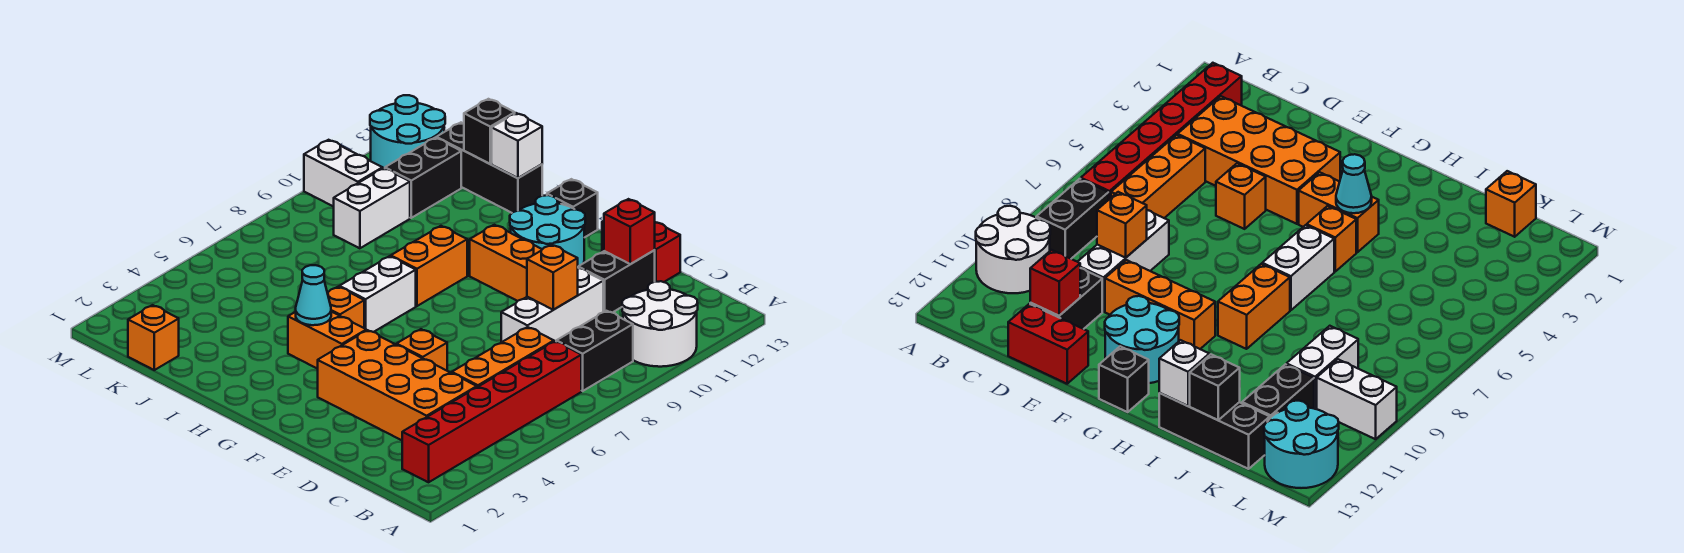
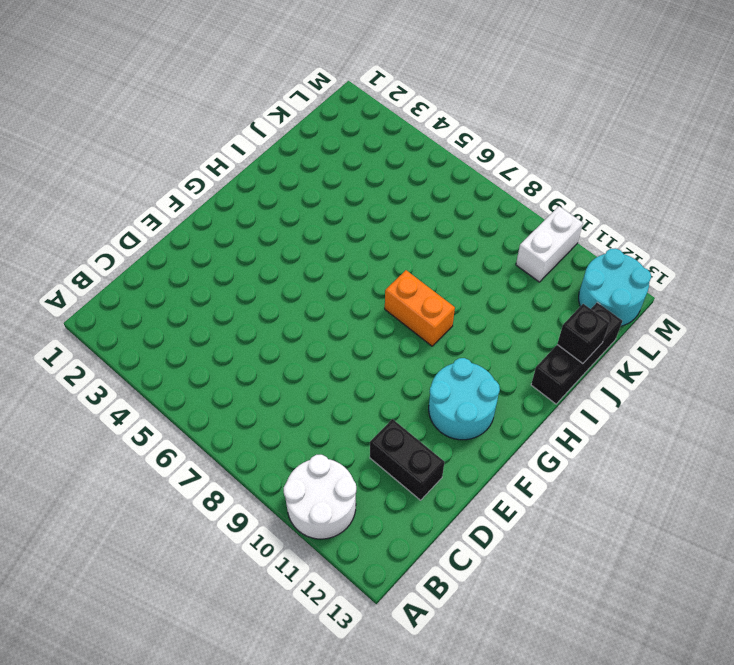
none -> red 1x6 brick [402,341,581,482]
none -> black 1x2 brick [556,311,633,391]
none -> orange 2x4 brick [318,330,477,440]

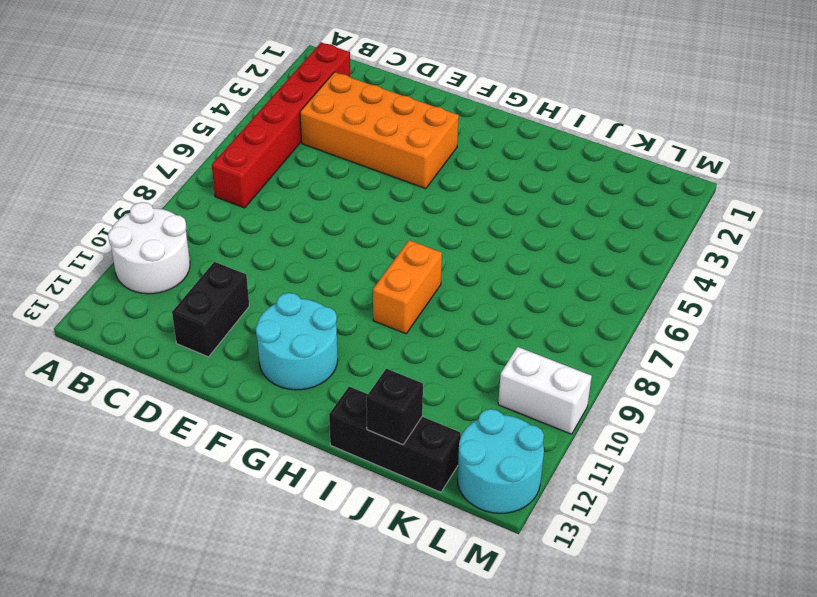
none -> black 1x2 brick [556,311,633,391]
none -> orange 1x3 brick [452,327,554,387]
none -> white 1x3 brick [501,268,603,342]

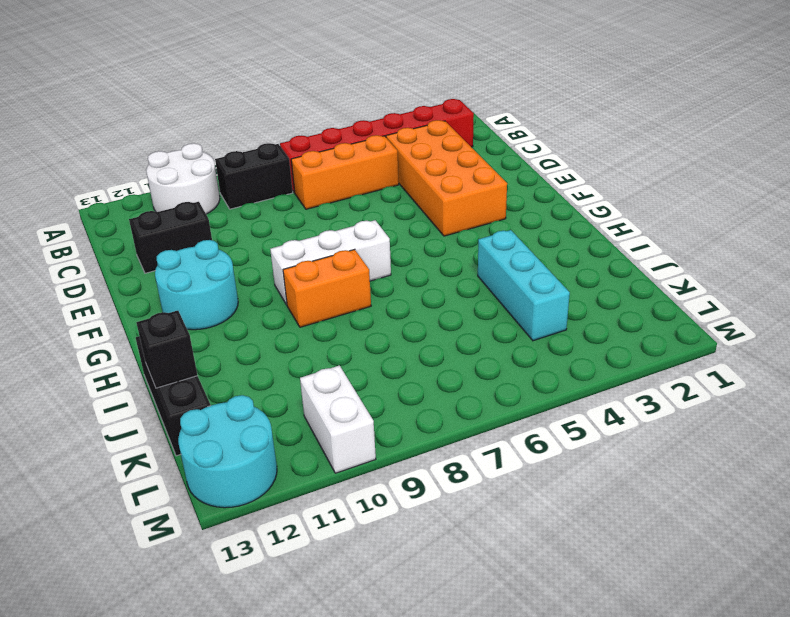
white 1x3 brick [270,220,391,305] -> white 1x3 brick moved to [501,268,603,342]
cyan 1x3 brick [478,230,570,341] -> none
none -> red 1x2 brick [602,221,680,282]
none -> orange 1x1 brick [397,329,447,371]
none -> orange 1x3 brick [470,225,542,301]

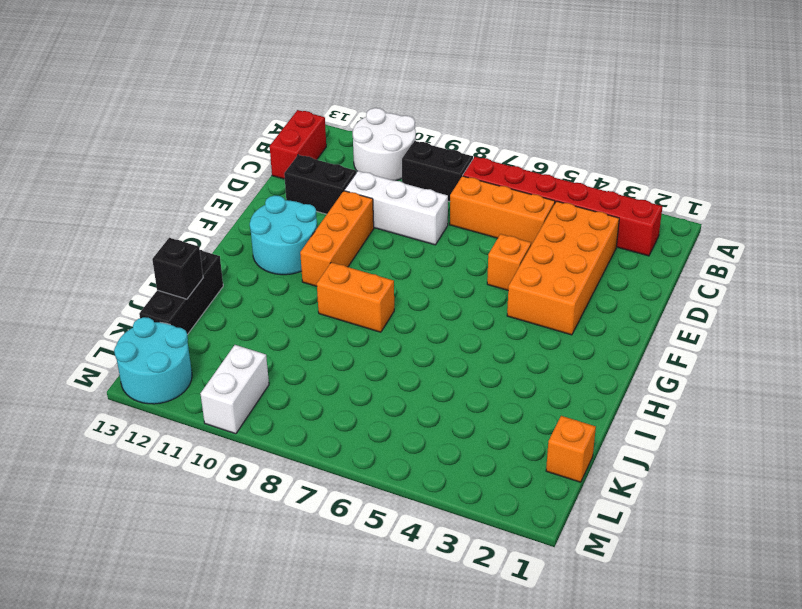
red 1x2 brick [270,110,326,179] -> red 1x2 brick moved to [602,221,680,282]
none -> orange 1x2 brick [288,312,366,369]
none -> black 1x1 brick [547,179,598,238]
none -> orange 1x1 brick [328,287,364,328]

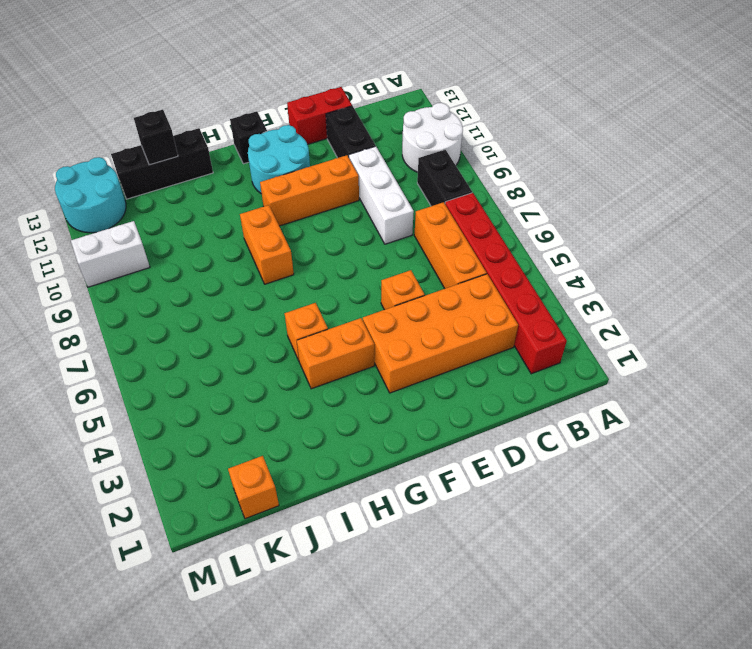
none -> white 1x2 brick [339,256,416,332]
none -> white 1x2 brick [334,168,410,248]
none -> black 1x2 brick [385,138,461,218]

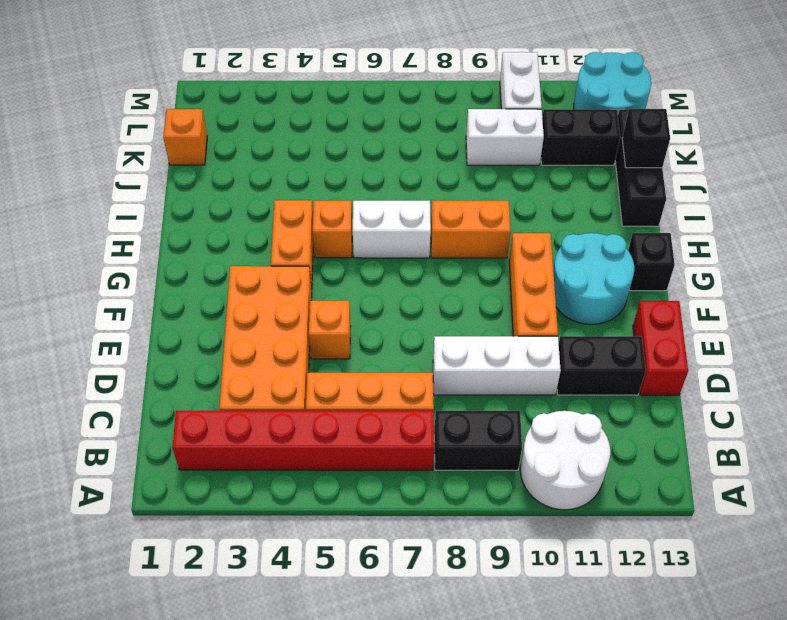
none -> orange 1x1 brick [527,245,578,310]
none -> red 1x1 brick [604,199,655,264]
none -> cyan 1x1 cone [296,265,331,325]

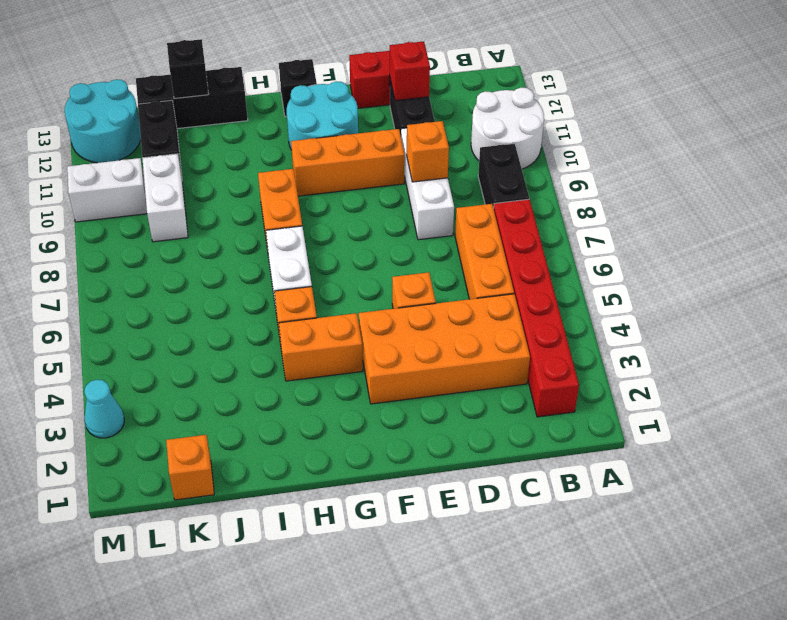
cyan 1x1 cone [84,380,124,438] -> cyan 1x1 cone moved to [296,265,331,325]
none -> white 1x1 brick [492,113,542,178]

